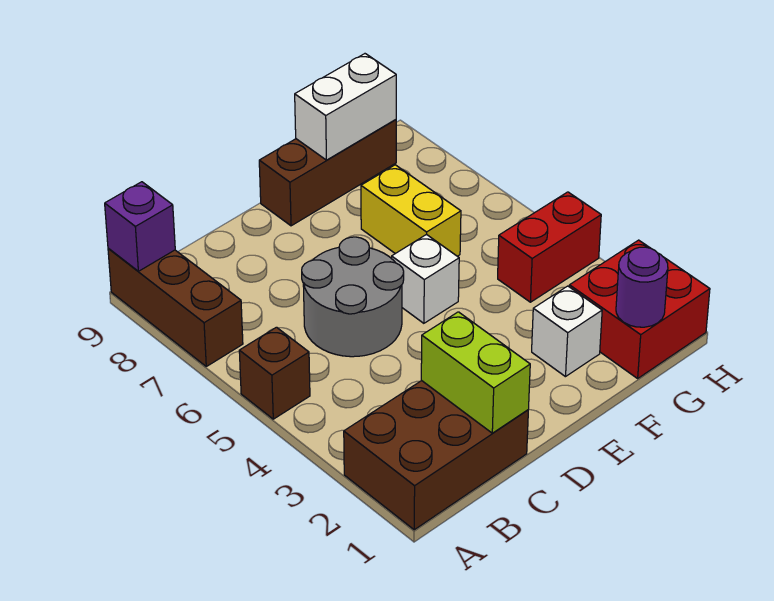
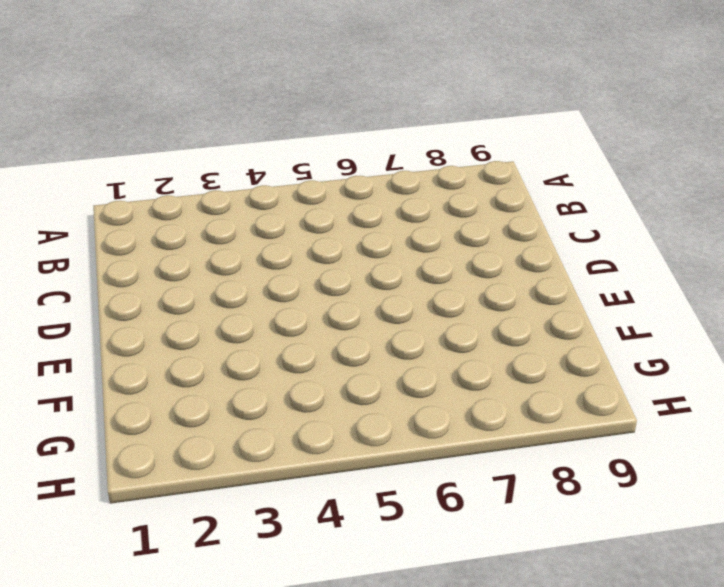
none -> brown 2x3 brick [344,381,528,530]
none -> brown 1x1 brick [239,327,310,419]
none -> brown 1x3 brick [108,249,243,366]

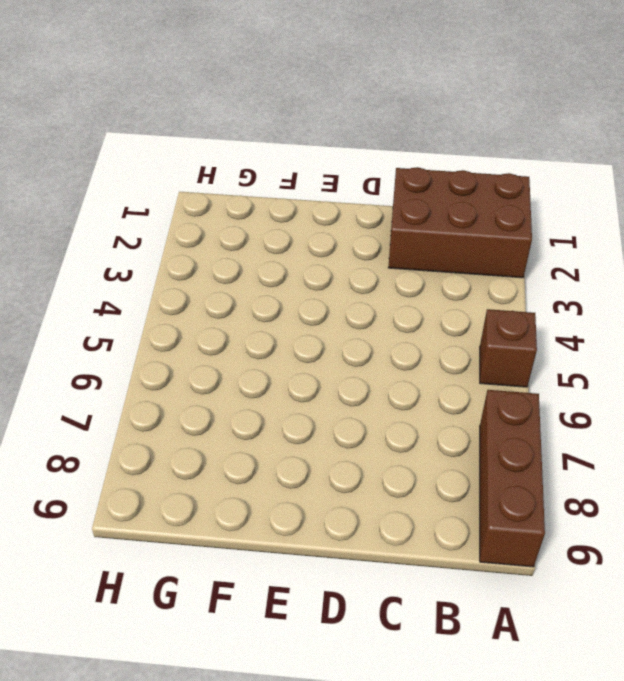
none -> grey 2x2 round brick [302,237,404,357]
none -> white 1x1 brick [392,234,459,323]
none -> brown 1x3 brick [259,120,396,226]

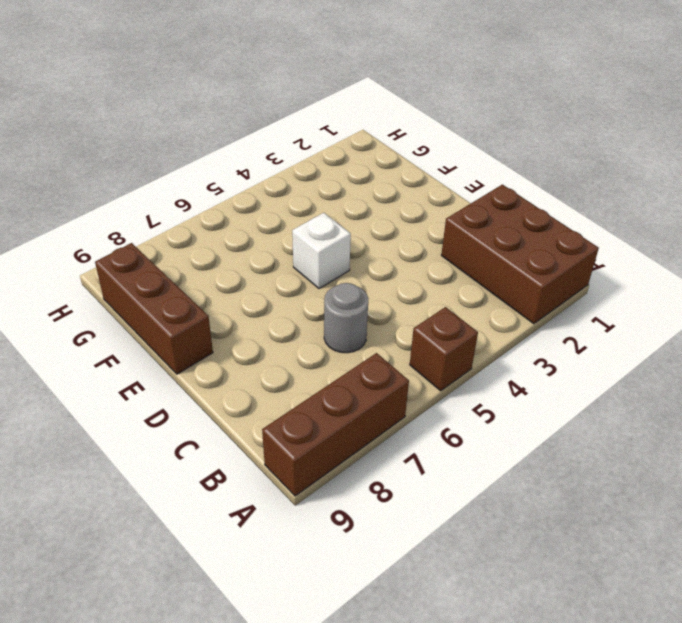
grey 1x1 round brick [324,283,368,353] -> grey 2x2 round brick [302,237,404,357]
none -> white 1x1 brick [532,286,602,377]
none -> yellow 1x2 brick [361,165,461,256]
none -> red 2x2 brick [569,240,710,378]

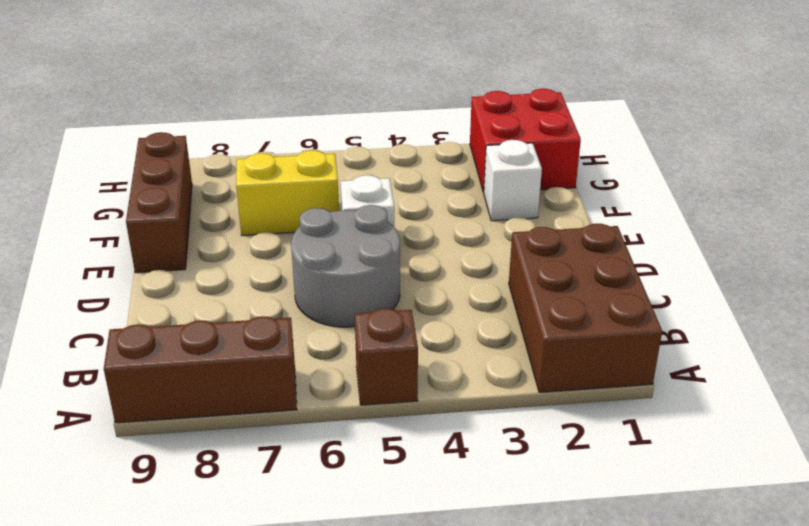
none -> red 1x2 brick [498,192,601,302]
none -> purple 1x1 brick [105,182,175,271]
none -> lime 1x2 brick [421,312,530,433]

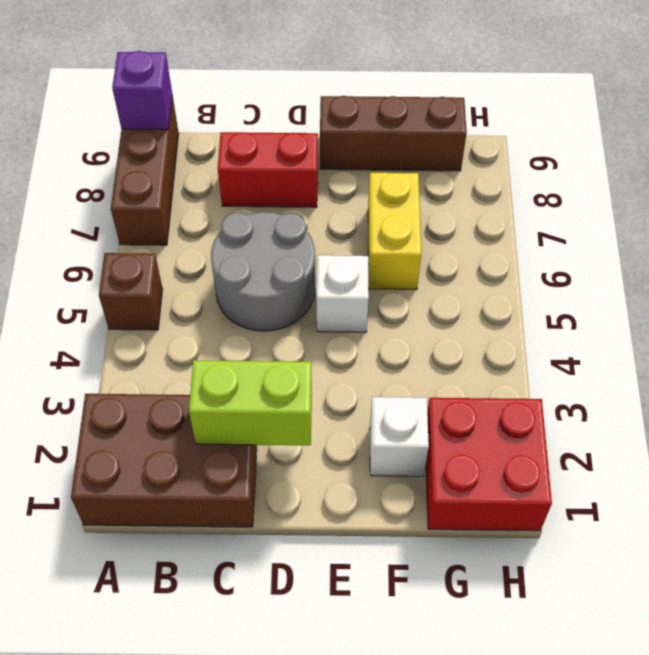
lime 1x2 brick [189,360,312,445] -> lime 1x2 brick turned to [421,312,530,433]
red 1x2 brick [218,132,318,207] -> red 1x2 brick moved to [498,192,601,302]
none -> white 1x2 brick [295,54,396,160]
none -> purple 1x1 round brick [616,247,668,327]

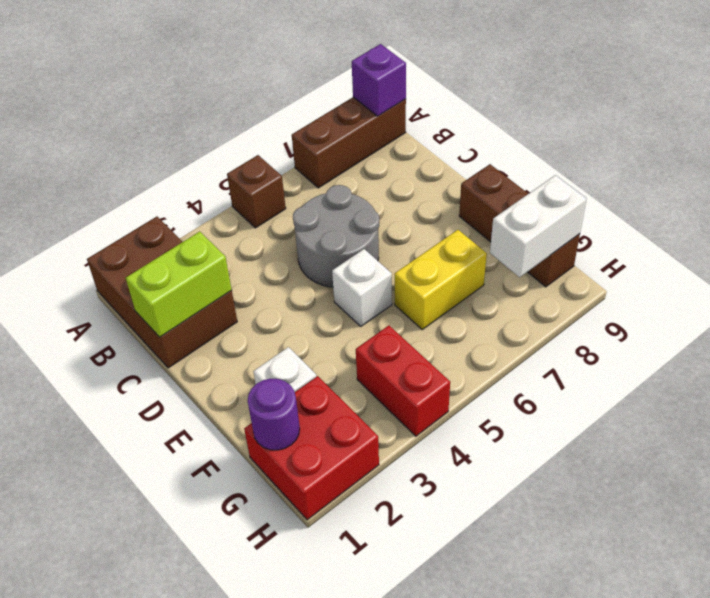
white 1x2 brick [490,175,586,277] -> white 1x2 brick turned to [295,54,396,160]

